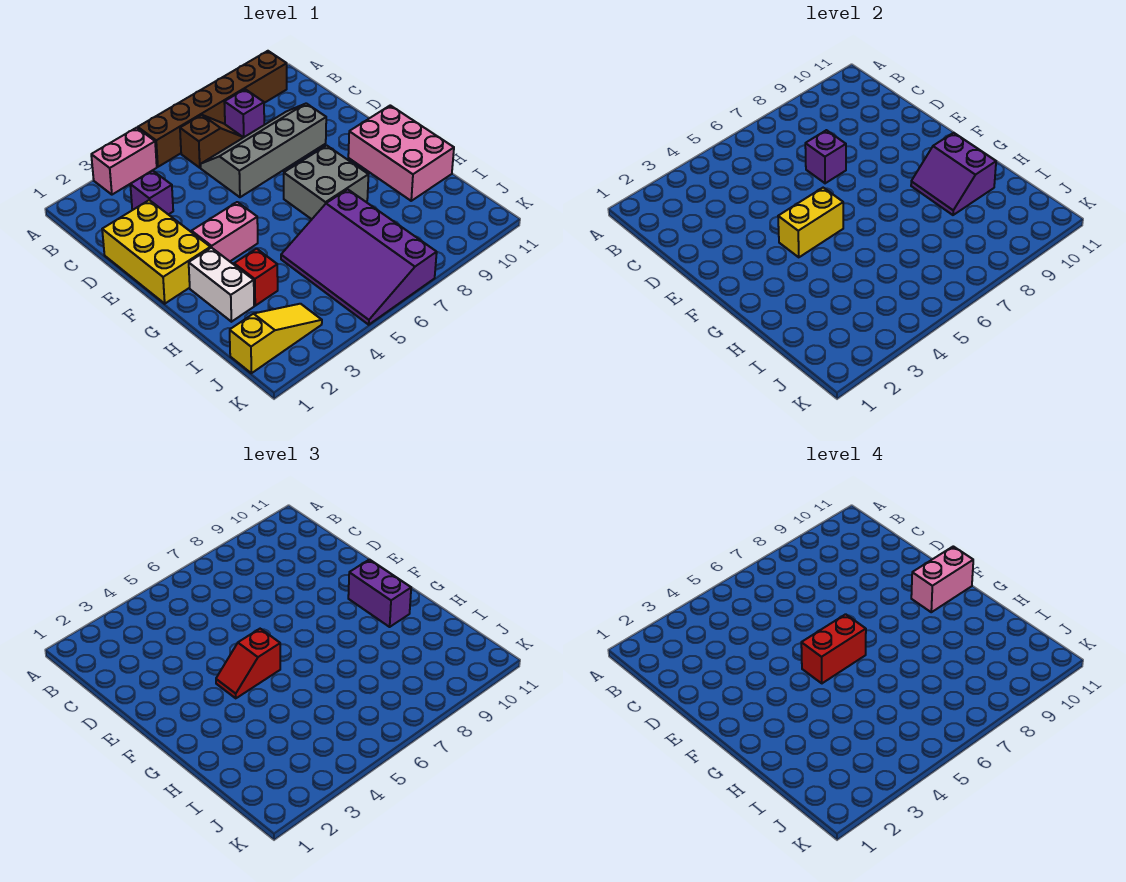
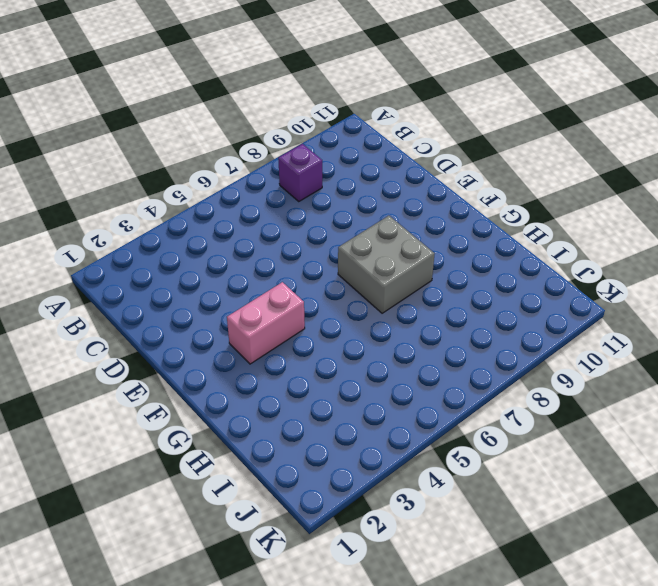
none -> pink 1x2 brick [91,128,157,195]
none -> brown 1x6 brick [138,51,287,167]
none -> brown 1x2 slope [180,115,243,168]

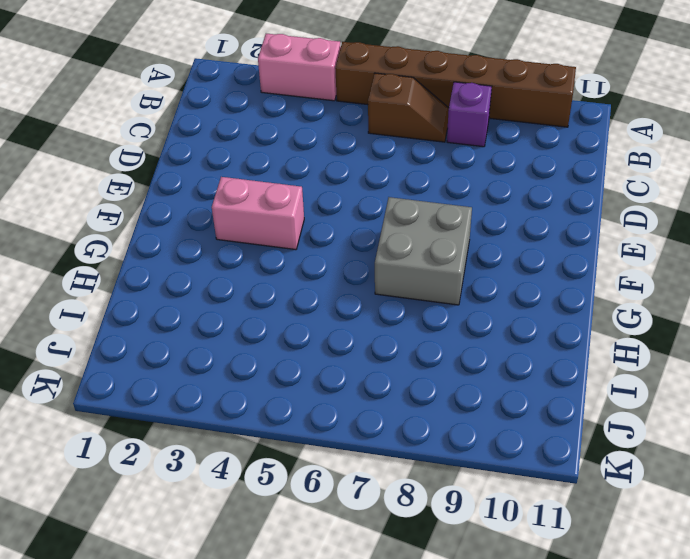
none -> purple 1x1 brick [130,171,173,215]
none -> grey 2x4 slope [201,103,326,197]
none -> yellow 2x3 brick [102,200,210,304]

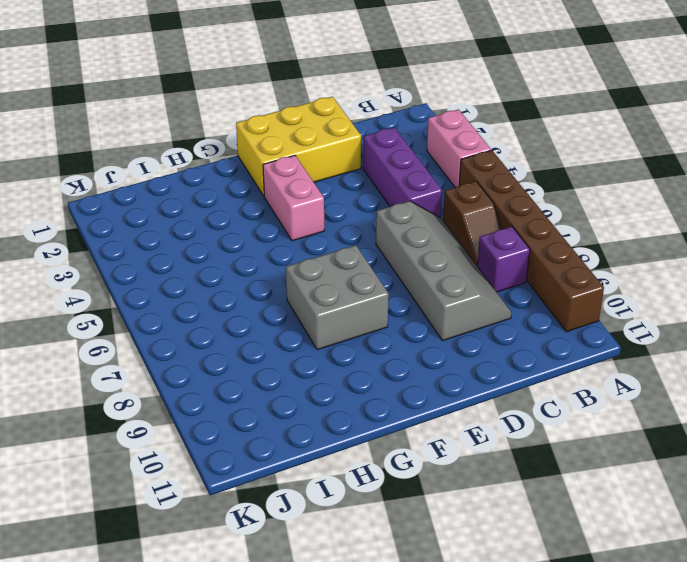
purple 1x3 brick [363,127,442,218] -> purple 1x1 brick [130,171,173,215]
none -> pink 2x3 brick [348,105,454,201]
none -> white 1x2 brick [189,248,254,322]
none -> red 1x1 brick [234,249,278,306]

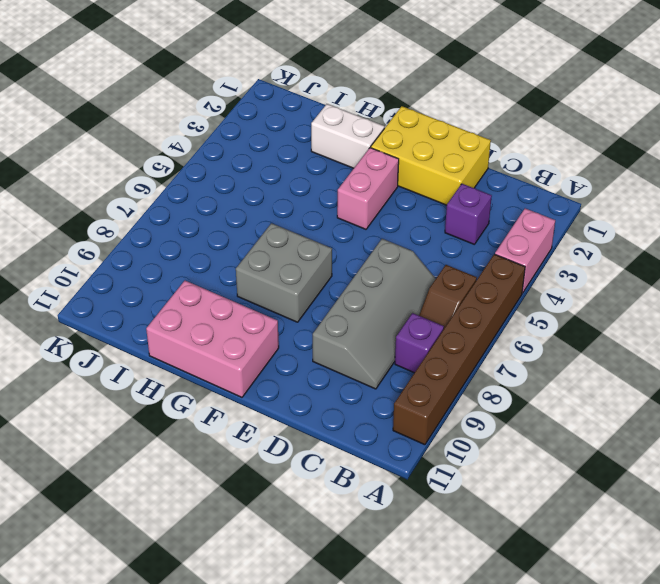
none -> red 1x1 brick [234,249,278,306]
none -> purple 3x4 slope [281,189,437,325]
none -> yellow 1x3 slope [230,304,322,373]

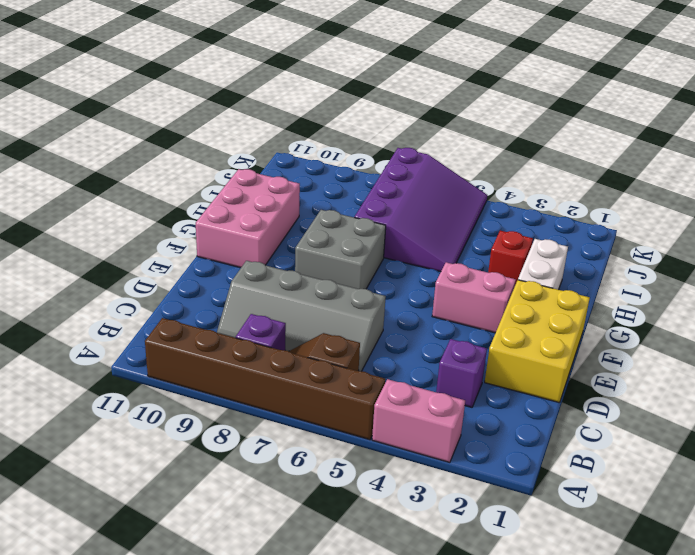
none -> yellow 1x3 slope [230,304,322,373]
none -> purple 1x1 brick [805,130,846,183]
none -> yellow 1x2 brick [778,188,843,257]

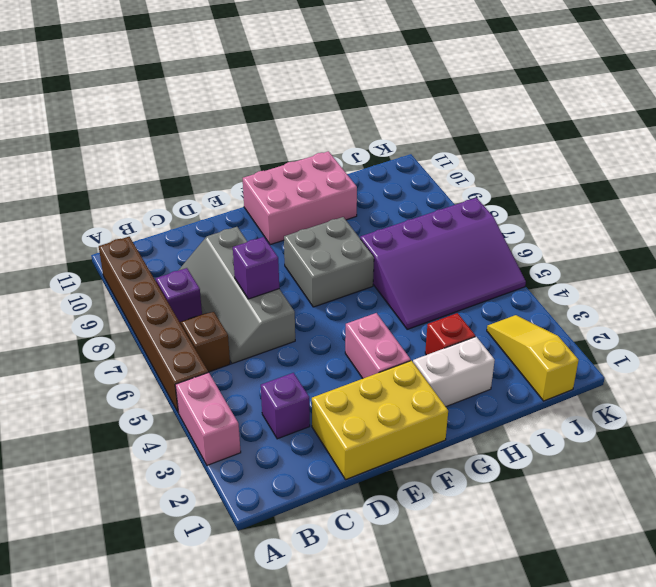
none -> yellow 1x2 brick [778,188,843,257]
none -> purple 2x2 slope [911,133,996,215]
none -> red 1x2 slope [216,629,280,698]

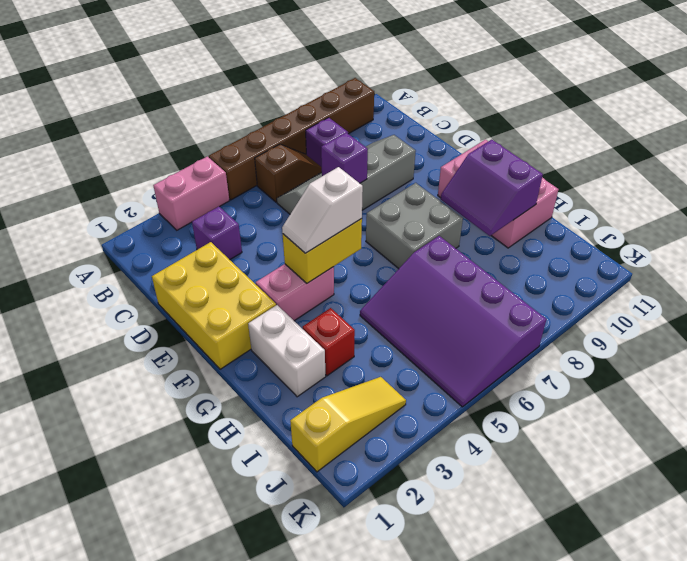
white 1x2 slope [282,167,363,253] -> red 1x2 slope [216,629,280,698]
none -> purple 1x2 brick [348,560,411,627]
none -> red 1x2 brick [801,614,866,683]
none -> pink 1x2 brick [911,546,973,612]

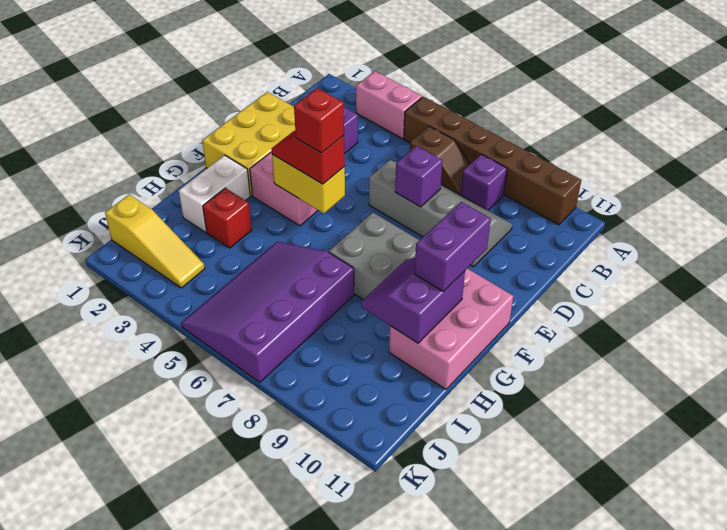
red 1x1 brick [294,88,344,153] -> red 1x2 brick [801,614,866,683]
none -> pink 1x2 brick [911,546,973,612]

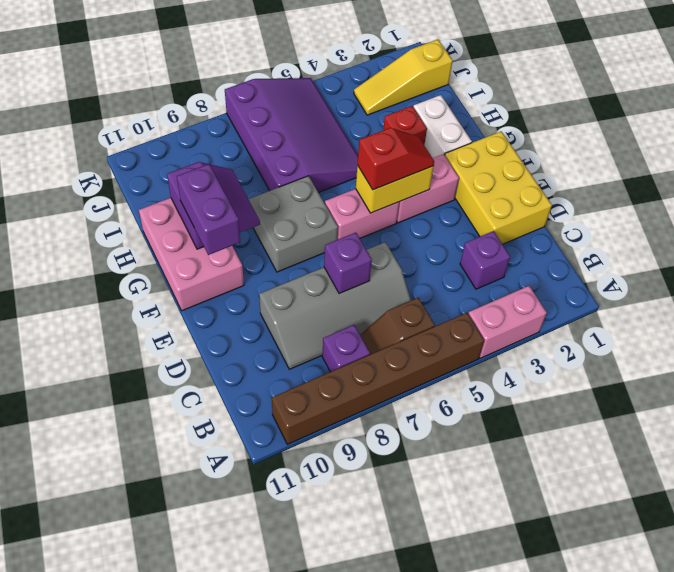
pink 1x2 brick [325,189,399,240] -> pink 1x2 brick moved to [911,546,973,612]
none -> red 1x2 brick [801,614,866,683]

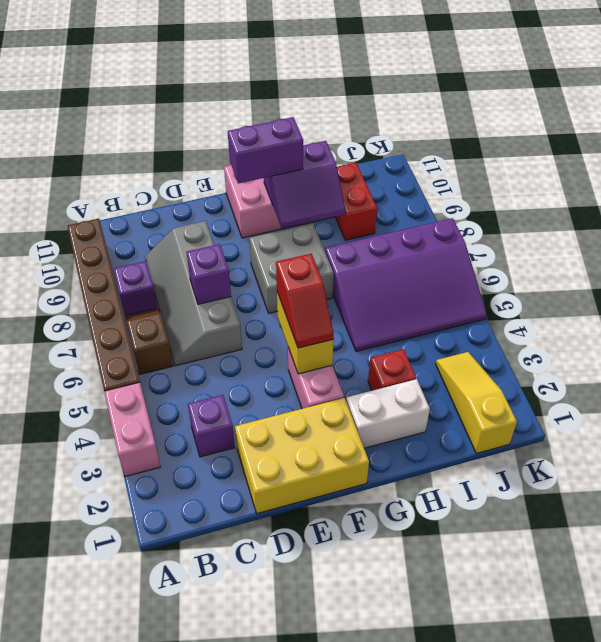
red 1x2 brick [335,163,377,240] -> red 1x2 brick moved to [801,614,866,683]
none -> pink 1x2 brick [911,546,973,612]

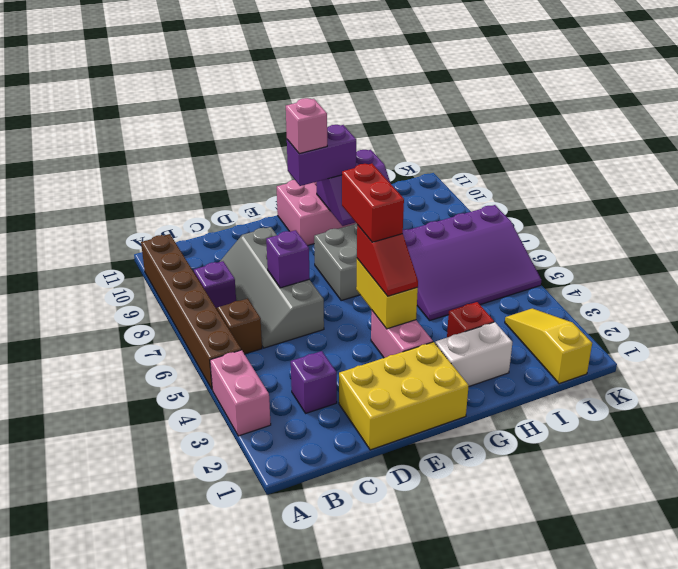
pink 1x1 brick [286,98,327,154] -> pink 1x2 brick [911,546,973,612]

